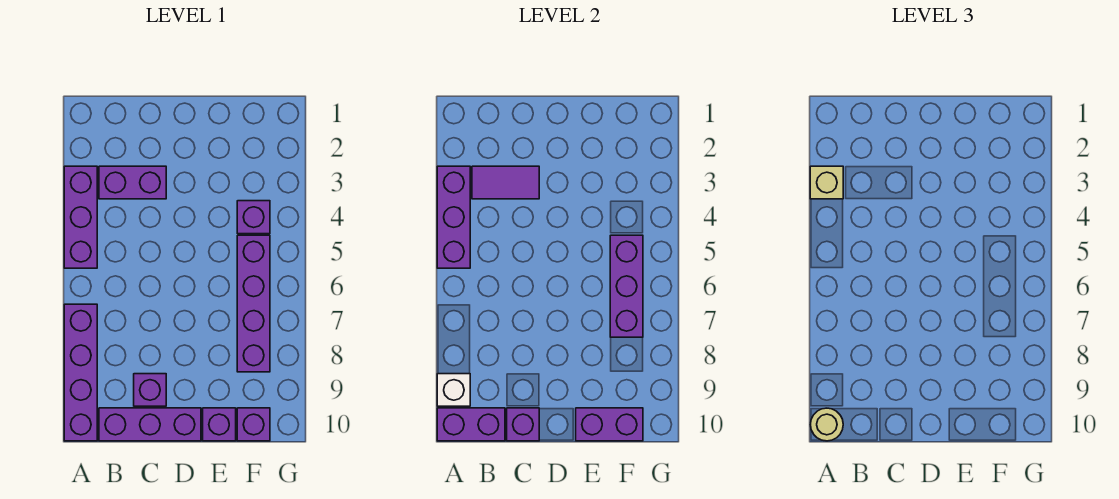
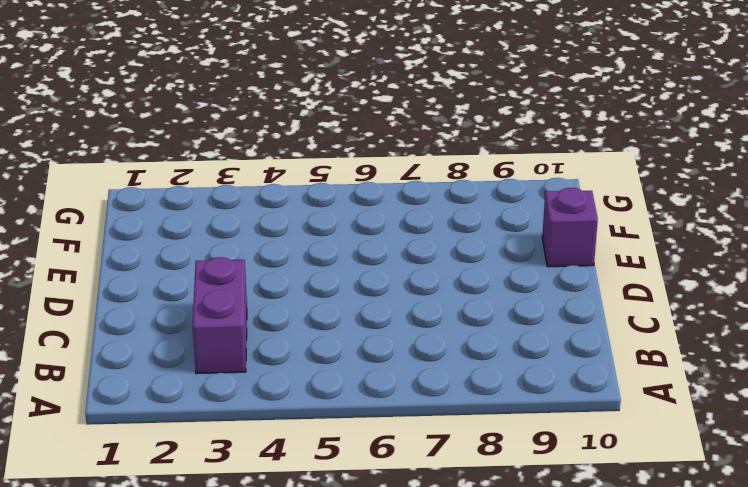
none -> purple 1x3 brick [64,166,97,268]
none -> purple 1x4 brick [64,304,97,441]
none -> purple 1x3 brick [99,408,201,441]

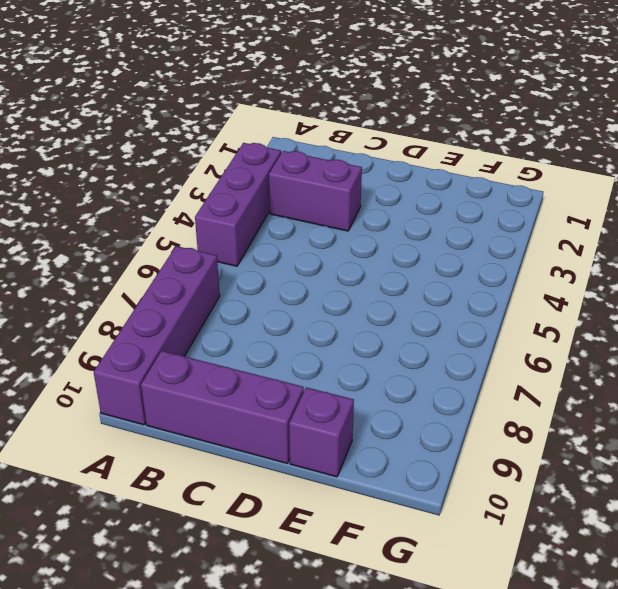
none -> purple 1x1 brick [134,374,166,406]
none -> purple 1x1 brick [237,201,270,234]
none -> purple 1x4 brick [237,235,270,372]

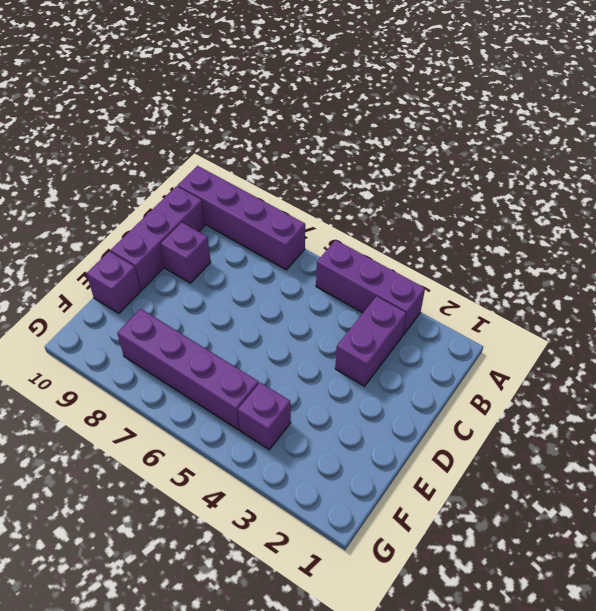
none -> purple 1x1 brick [237,408,270,441]
none -> purple 1x3 brick [437,166,470,268]
none -> white 1x1 brick [437,374,470,406]

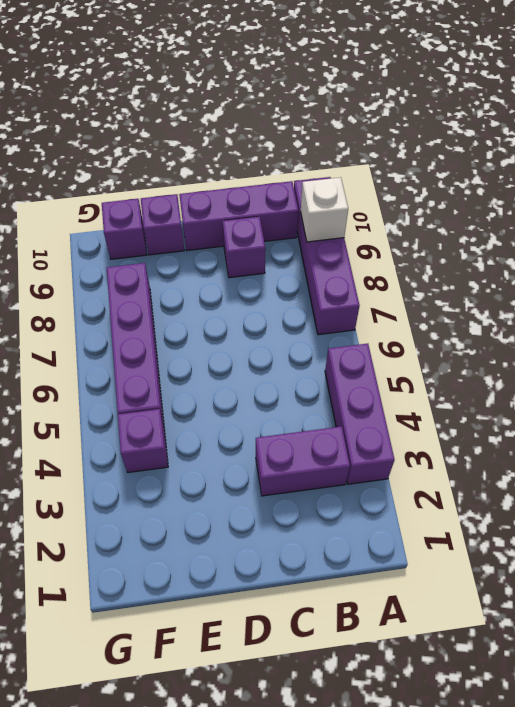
none -> purple 1x3 brick [437,166,470,268]
none -> purple 1x2 brick [437,408,505,441]
none -> purple 1x2 tile [472,166,539,199]

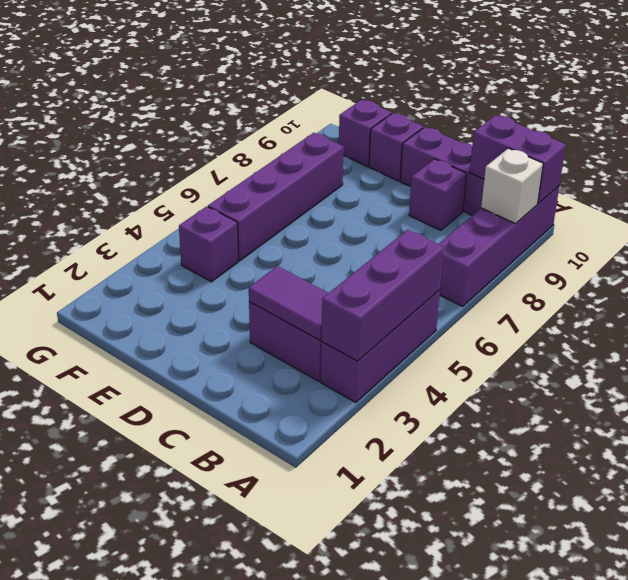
none -> purple 1x1 brick [507,408,539,441]
none -> purple 1x2 brick [576,408,643,441]
none -> purple 1x3 brick [610,235,643,337]

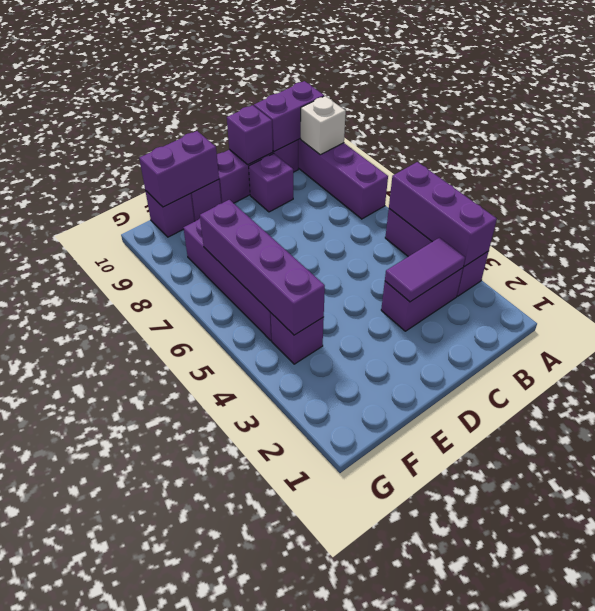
purple 1x4 brick [200,200,325,335] -> purple 1x3 brick [610,235,643,337]
none -> tan 1x1 brick [810,166,843,199]
none -> tan 1x1 round brick [810,408,843,441]

